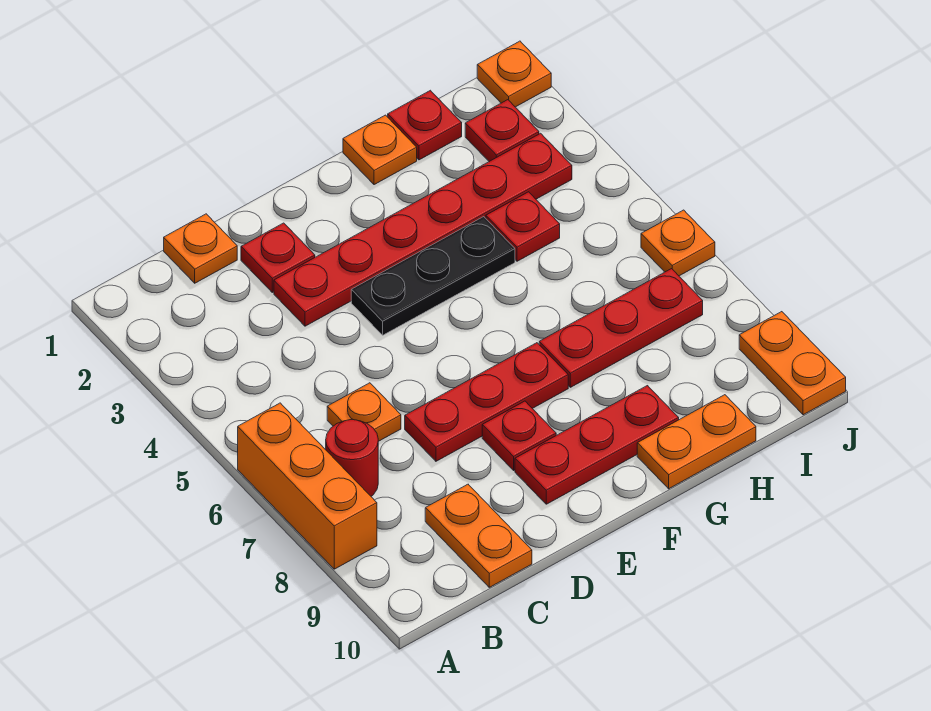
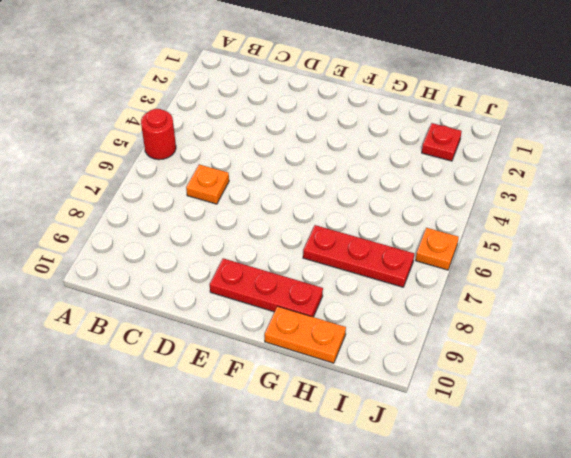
red 1x1 round brick [141,109,176,160] -> red 1x1 round brick moved to [326,420,378,496]
none -> orange 1x3 brick [238,403,377,569]
none -> orange 1x1 plate [164,214,237,283]
none -> orange 1x2 plate [425,484,532,587]

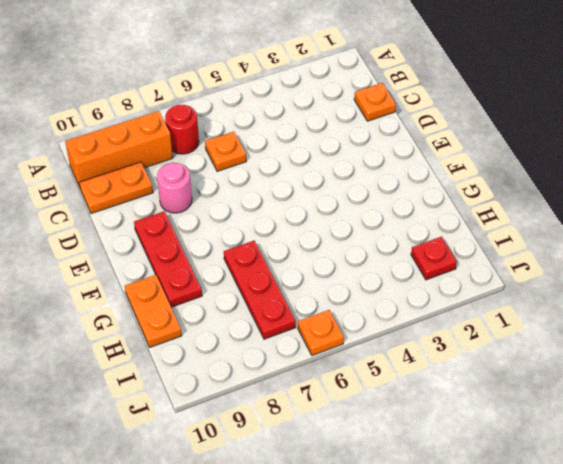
orange 1x3 brick [65,111,173,187] -> orange 1x3 brick moved to [238,403,377,569]
pink 1x1 round brick [157,163,192,213] -> none
none -> red 1x1 plate [241,223,315,292]
none -> red 1x6 plate [274,133,572,326]
none -> red 1x3 plate [405,343,568,461]

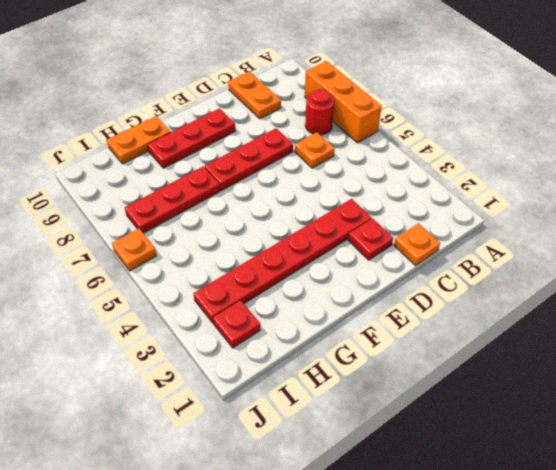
none -> black 1x3 plate [351,217,515,335]
none -> red 1x1 plate [482,401,556,470]
none -> orange 1x1 plate [343,115,417,185]

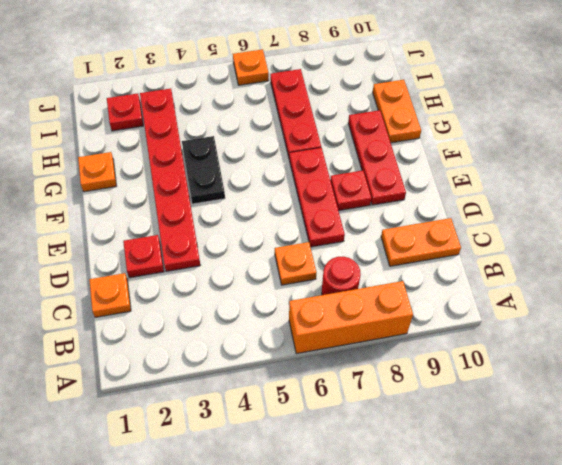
black 1x2 plate [182,136,225,204] -> black 1x3 plate [351,217,515,335]
none -> red 1x1 plate [388,90,462,160]
none -> red 1x1 plate [486,192,560,261]
none -> orange 1x1 plate [477,41,551,107]

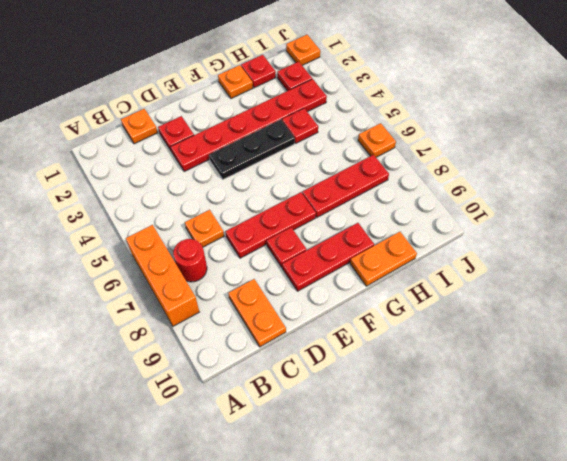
none -> orange 1x2 plate [739,312,846,415]

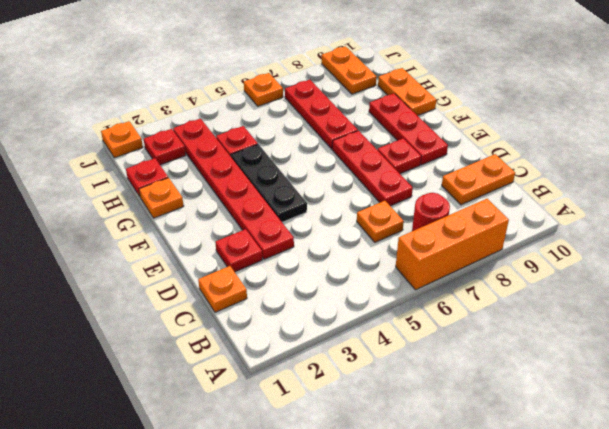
orange 1x2 plate [322,46,377,94] -> orange 1x2 plate turned to [739,312,846,415]

